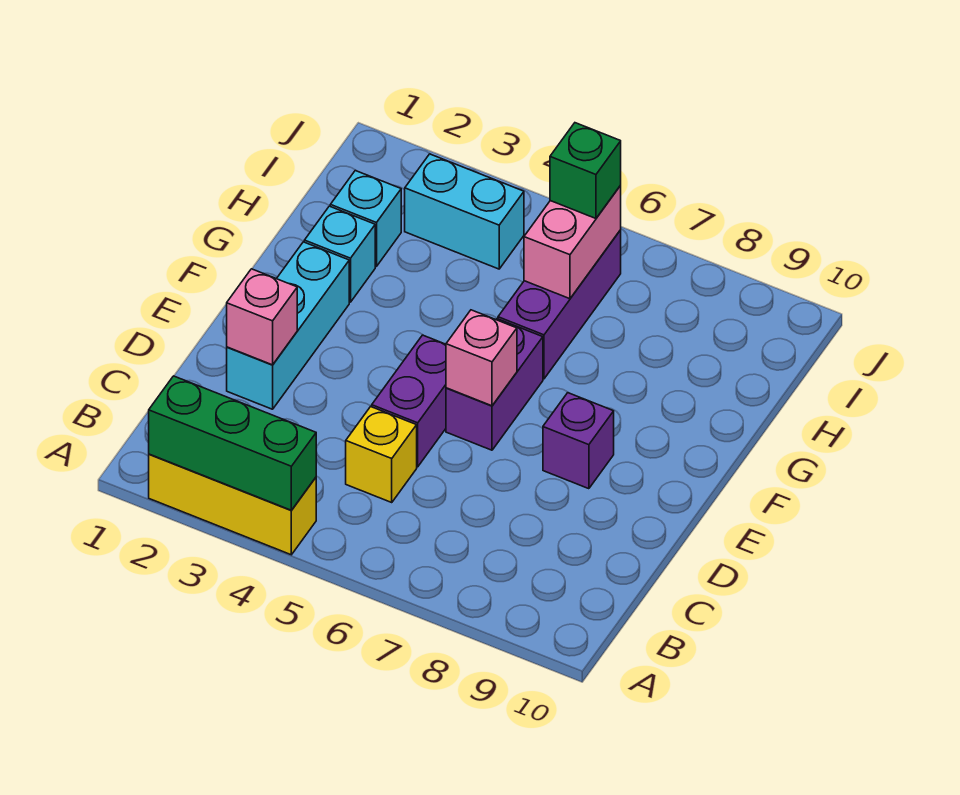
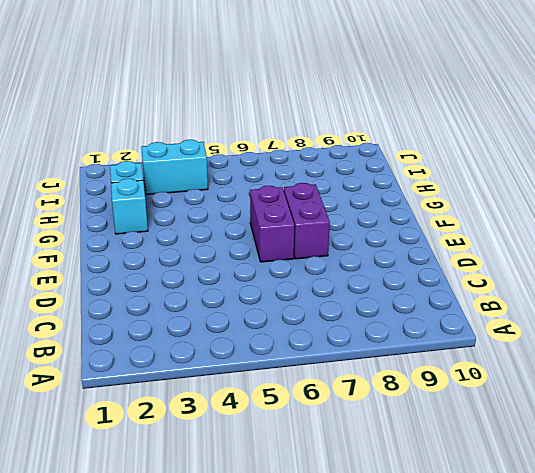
purple 1x2 brick [284,183,330,259] -> purple 1x2 brick moved to [372,335,446,467]
none -> yellow 1x3 brick [149,454,316,555]
none -> yellow 1x1 brick [346,407,417,502]
none -> cyan 1x3 brick [227,242,349,409]

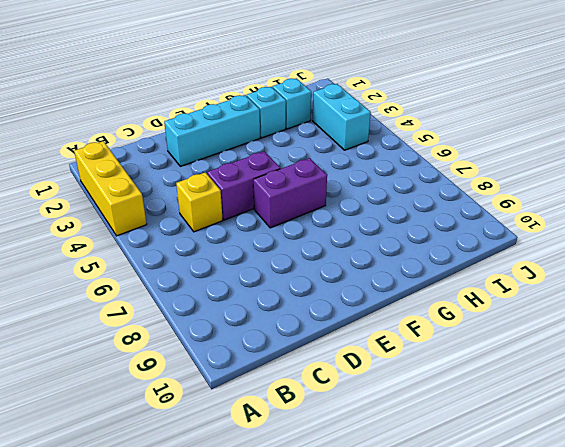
none -> purple 1x1 brick [543,393,614,489]
none -> purple 1x3 brick [498,230,621,379]
none -> green 1x3 brick [149,376,316,510]

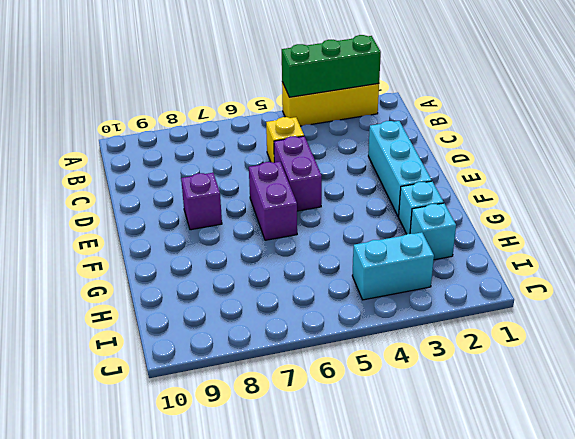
none -> purple 1x3 brick [498,230,621,379]
none -> pink 1x1 brick [227,269,297,365]
none -> pink 1x1 brick [446,310,517,406]

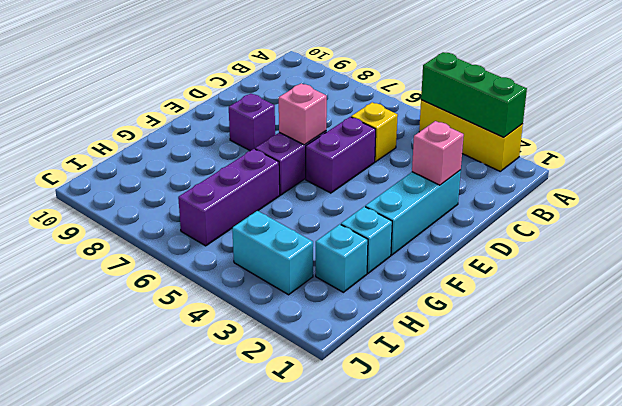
none -> pink 1x2 brick [524,185,621,299]
none -> green 1x1 brick [550,123,621,218]

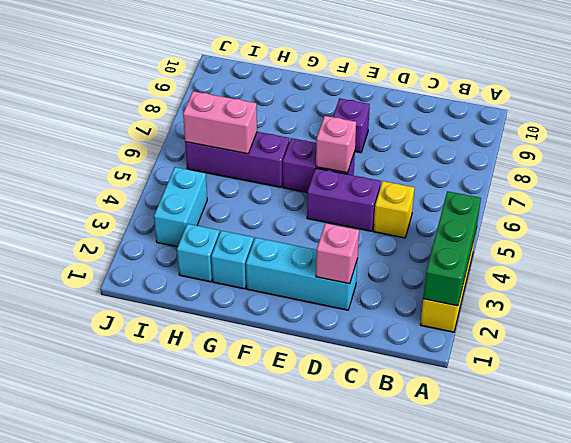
none -> green 1x1 brick [550,123,621,218]

